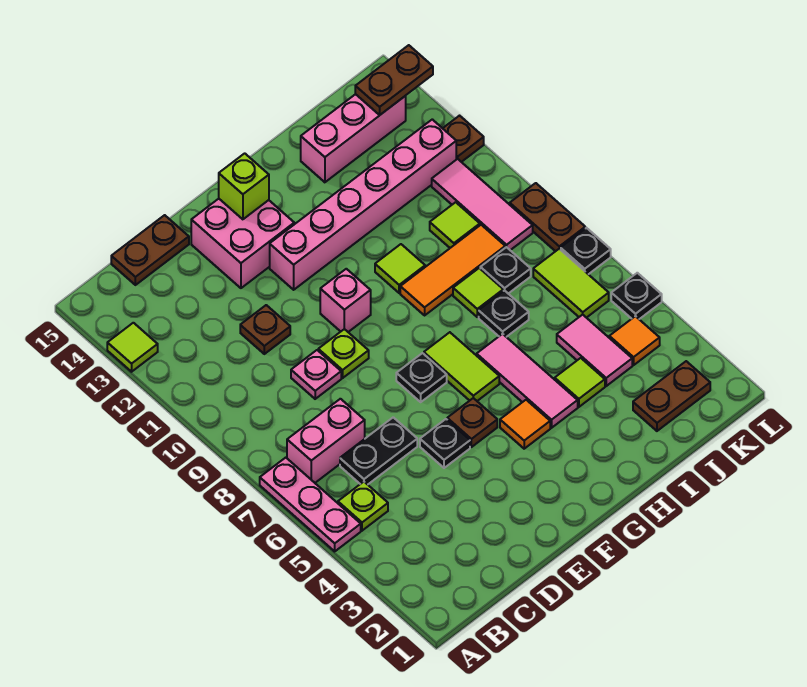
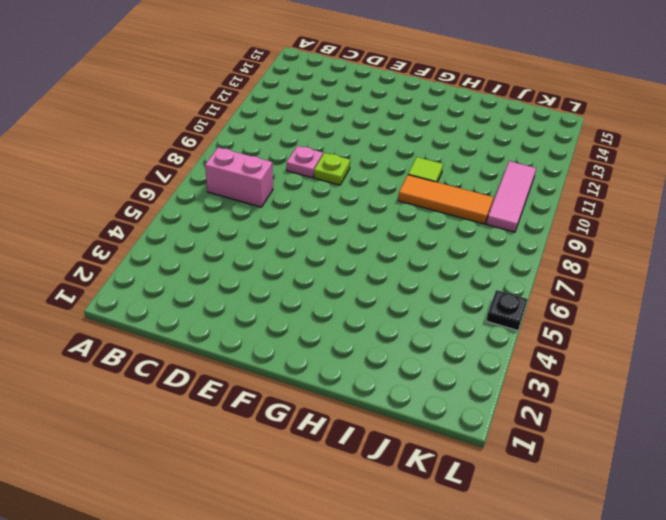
none -> pink 1x3 plate [260,458,361,551]
none -> lime 1x1 tile [107,323,158,372]
none -> lime 1x1 plate [338,482,388,531]
none -> black 1x2 plate [340,417,417,485]

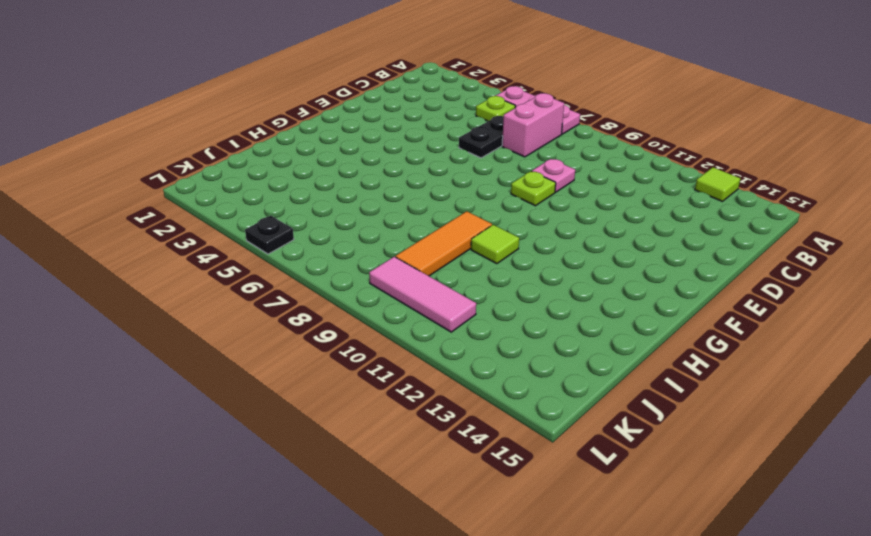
none -> brown 1x2 plate [111,215,189,285]
none -> brown 1x1 plate [240,305,290,354]
none -> black 1x1 plate [420,419,470,468]
none -> pink 2x2 brick [191,199,294,288]

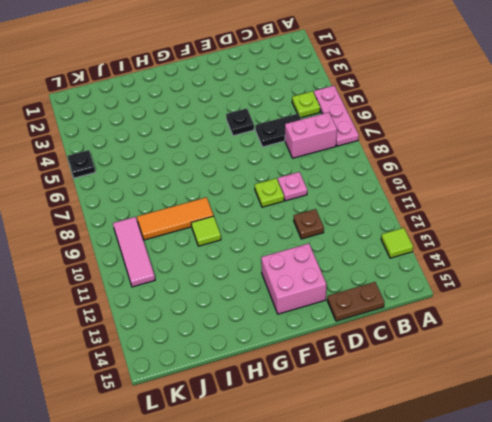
none -> brown 1x1 plate [447,398,497,447]
none -> black 1x1 plate [396,353,447,402]
none -> pink 1x1 brick [320,269,371,332]
none -> pink 1x6 brick [270,119,456,290]

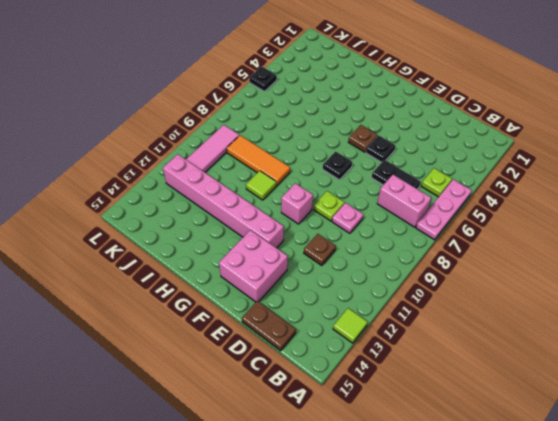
none -> orange 1x1 tile [500,400,550,449]
none -> lime 1x2 tile [424,332,499,401]
none -> pink 1x3 tile [477,334,578,428]
none -> lime 1x1 tile [555,358,605,407]

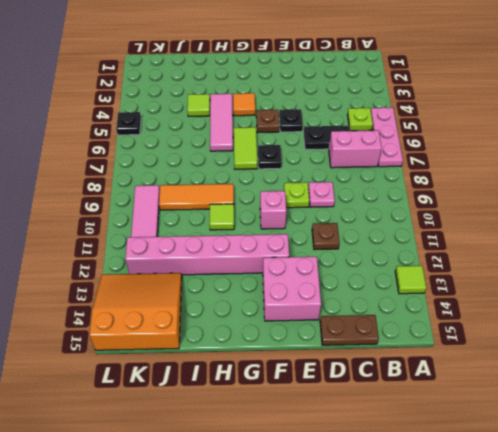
orange 3x3 slope [89,273,182,350] -> pink 1x3 brick [301,94,406,182]
none -> black 1x1 plate [479,290,529,337]
none -> lime 1x1 tile [453,268,503,317]
none -> brown 1x2 plate [633,361,710,431]
none -> pink 1x2 tile [557,315,632,386]

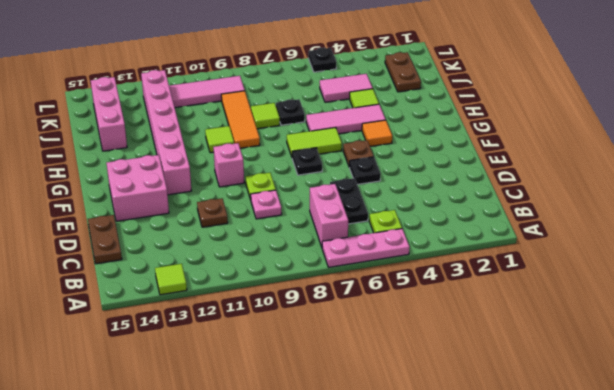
none -> black 1x1 plate [480,247,531,294]
none -> lime 1x1 tile [430,202,480,248]
none -> orange 1x1 tile [609,316,660,365]
none -> lime 1x2 tile [533,249,609,318]

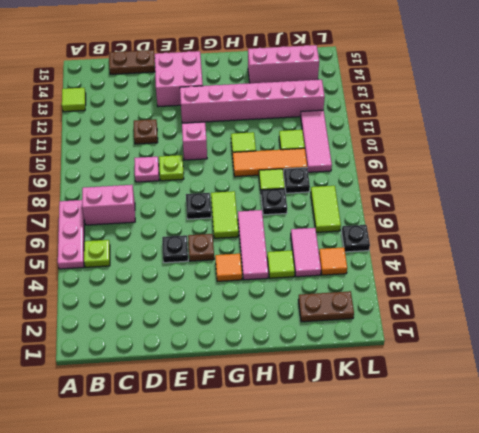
none -> black 1x2 plate [340,417,417,485]
none -> black 1x1 plate [561,228,611,274]
none -> brown 1x2 plate [510,183,585,251]
none -> brown 1x1 plate [443,116,484,162]

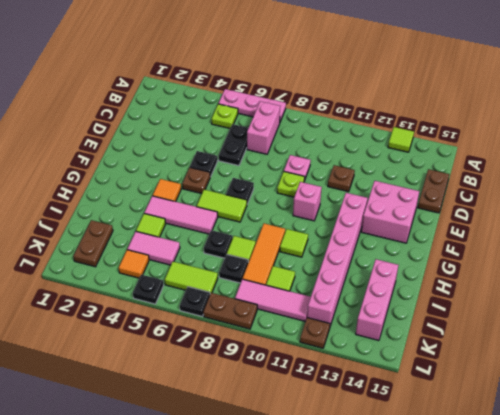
none -> lime 1x1 brick [219,153,269,219]
none -> brown 1x2 plate [355,45,433,115]

